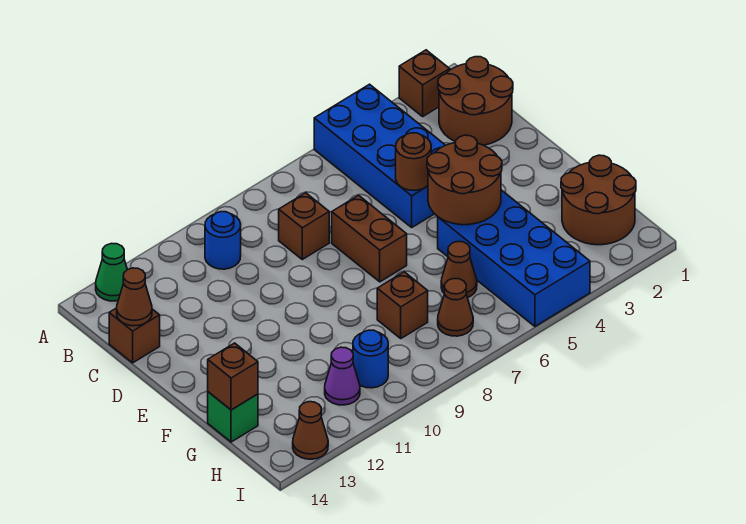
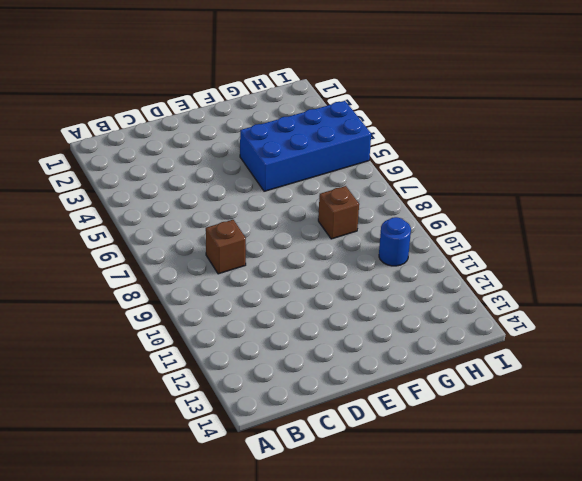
none -> brown 1x1 brick [399,50,450,116]
none -> blue 2x4 brick [314,84,445,227]
none -> green 1x1 cone [96,243,127,301]

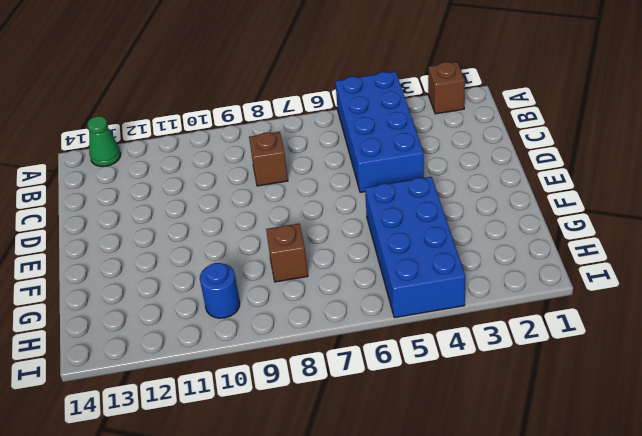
none -> brown 2x2 round brick [438,57,513,145]
none -> blue 1x1 round brick [205,212,241,269]
none -> brown 1x1 brick [109,308,160,363]

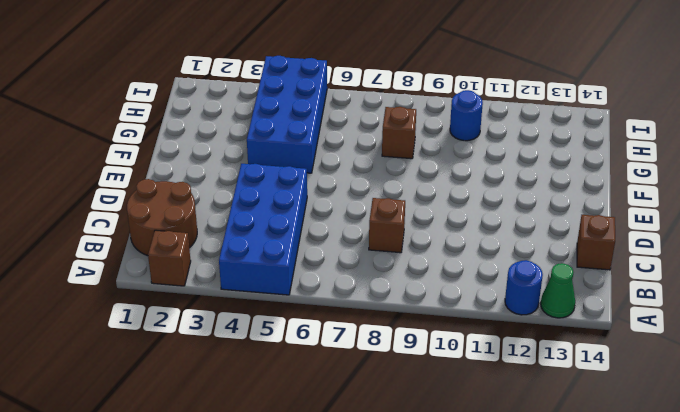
blue 1x1 round brick [505,260,543,315] -> blue 1x1 round brick moved to [205,212,241,269]
none -> brown 1x2 brick [332,195,407,282]
none -> brown 2x2 round brick [561,155,636,245]
none -> brown 1x1 cone [441,242,477,298]

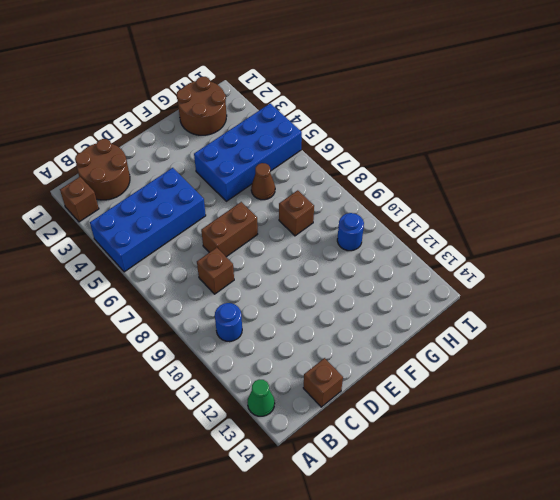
none -> green 1x1 brick [208,392,258,442]
none -> brown 1x1 cone [438,279,473,336]
none -> purple 1x1 cone [325,347,360,405]

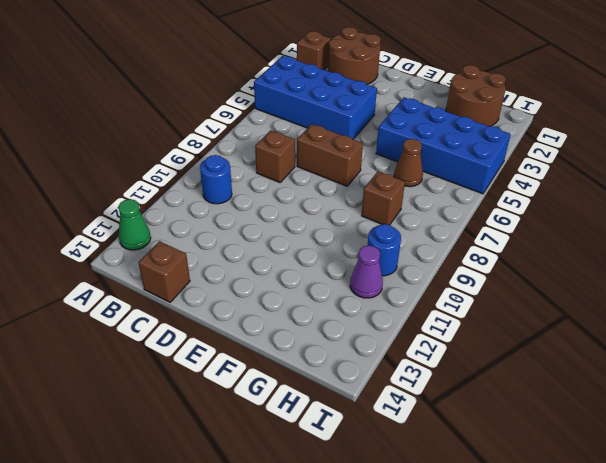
none -> green 1x1 brick [208,392,258,442]
none -> brown 1x1 cone [438,279,473,336]
none -> brown 1x1 cone [293,402,328,459]

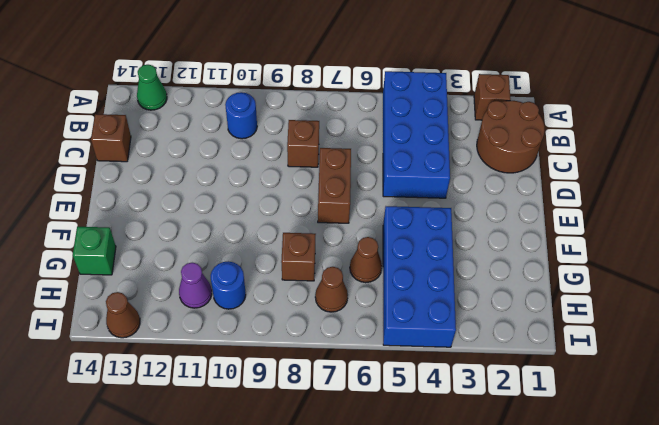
none -> brown 2x2 round brick [561,155,636,245]
none -> brown 1x1 cone [117,268,152,326]
none -> brown 1x1 round brick [396,133,431,190]

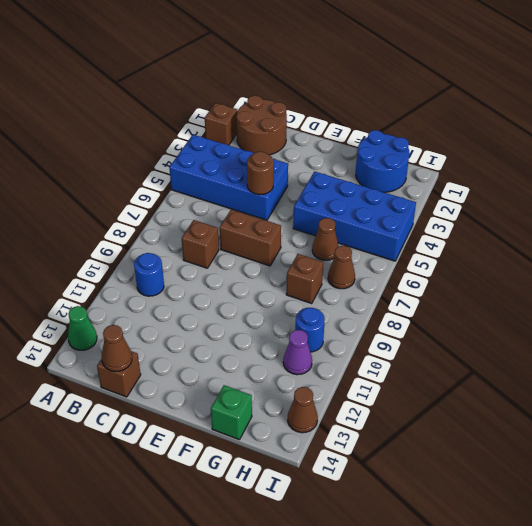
blue 2x2 round brick [356,130,410,192] -> brown 2x2 round brick [561,155,636,245]
none -> brown 2x2 round brick [427,135,502,225]
none -> brown 1x1 brick [208,343,258,410]

